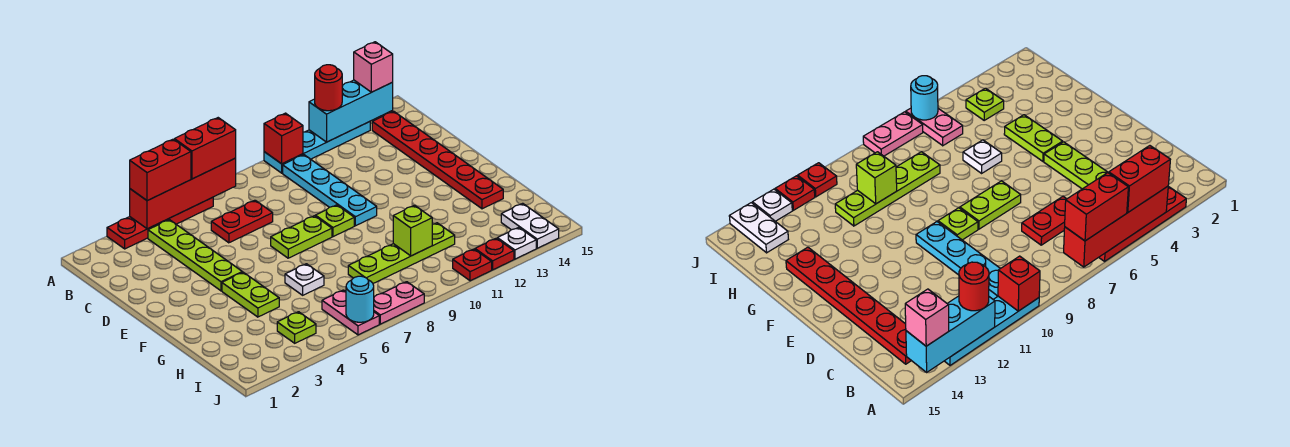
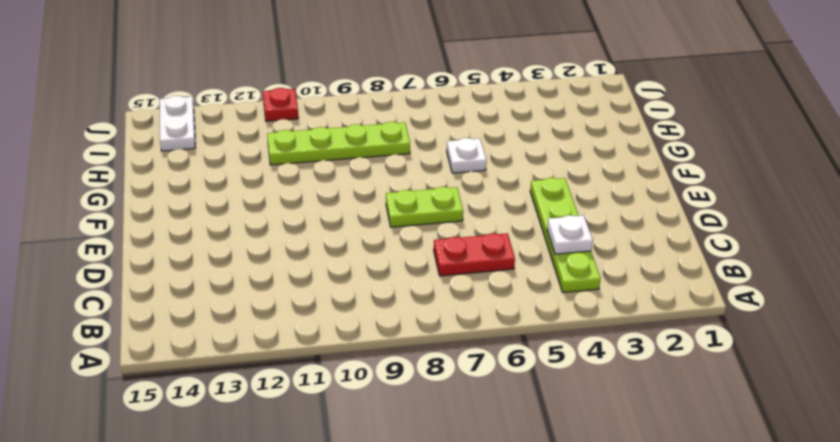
white 1x1 plate [547,215,593,254] -> white 1x1 plate moved to [497,227,536,259]
none -> red 1x4 plate [107,197,213,249]
none -> cyan 1x4 plate [264,122,370,173]
none -> cyan 1x4 plate [283,155,377,226]

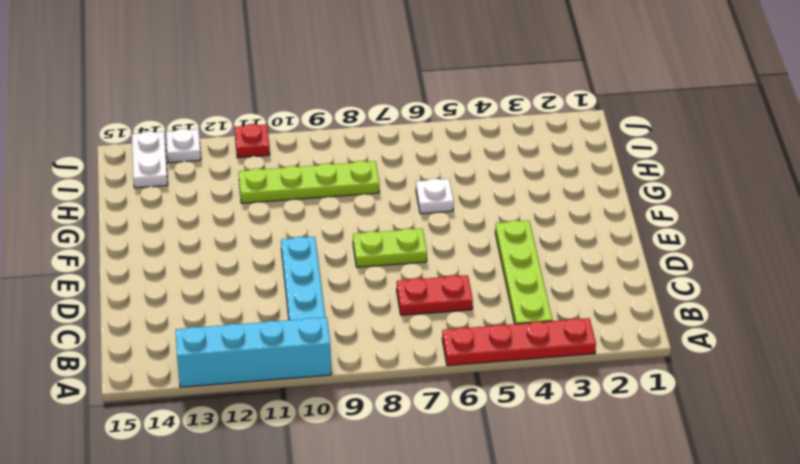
cyan 1x4 brick [176,317,331,387] -> cyan 1x4 plate [264,122,370,173]
none -> red 1x6 plate [372,111,503,209]
none -> lime 1x1 plate [315,205,354,237]
none -> lime 1x2 plate [222,272,279,317]

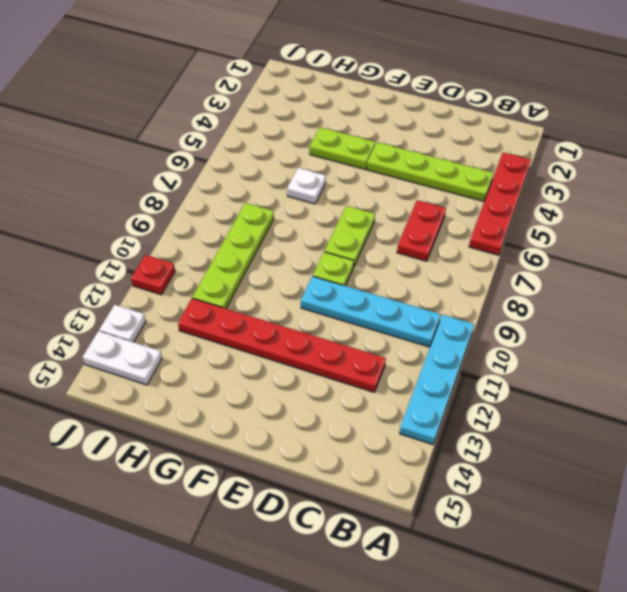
red 1x6 plate [178,298,386,392] -> red 1x6 plate moved to [372,111,503,209]
none -> lime 1x1 plate [277,312,316,343]
none -> pink 1x2 plate [322,290,379,335]
none -> pink 1x2 plate [374,282,424,324]

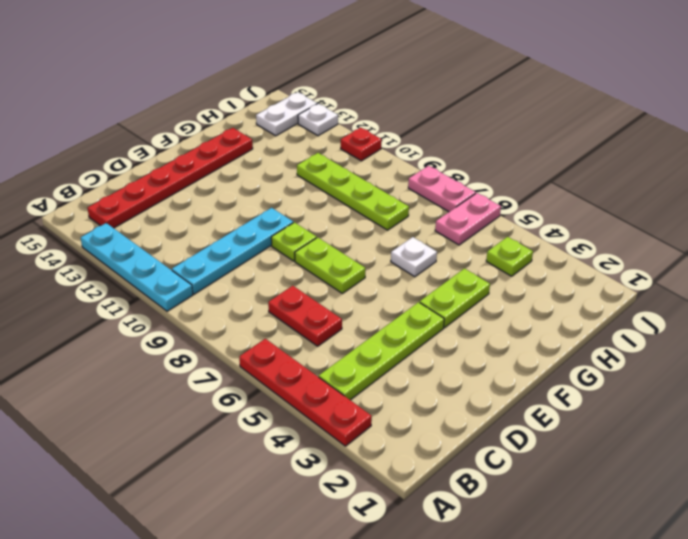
none -> red 1x1 plate [475,238,514,270]
none -> red 1x4 brick [130,158,236,229]
none -> red 1x1 brick [264,113,303,164]

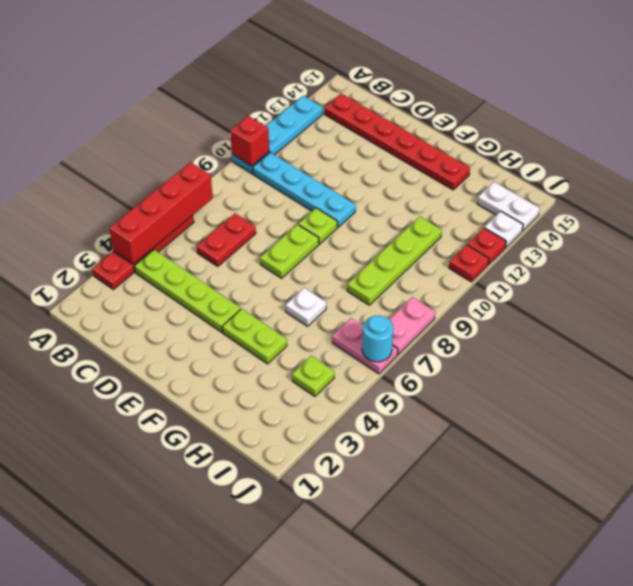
none -> cyan 1x3 brick [309,80,393,142]
none -> lime 1x1 brick [393,205,432,256]
none -> red 1x2 brick [130,139,191,201]

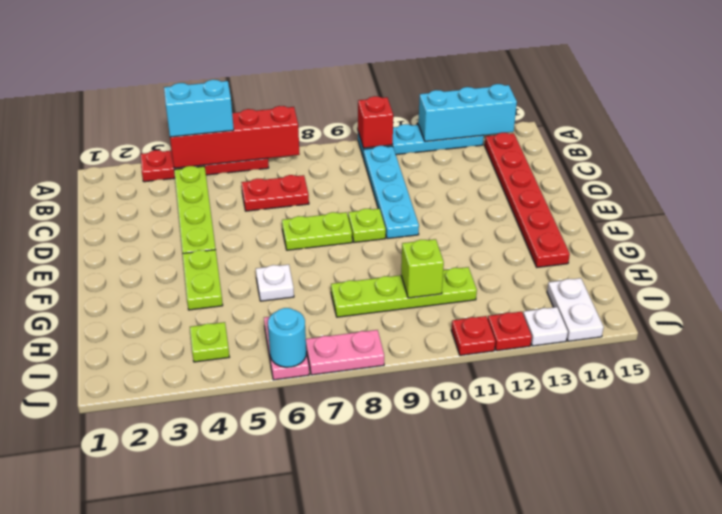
cyan 1x2 brick [164,80,234,137] -> red 1x2 brick [130,139,191,201]
none -> red 1x2 brick [174,118,236,179]
none -> red 1x1 round brick [315,65,342,111]
none -> pink 1x1 brick [354,42,393,92]

